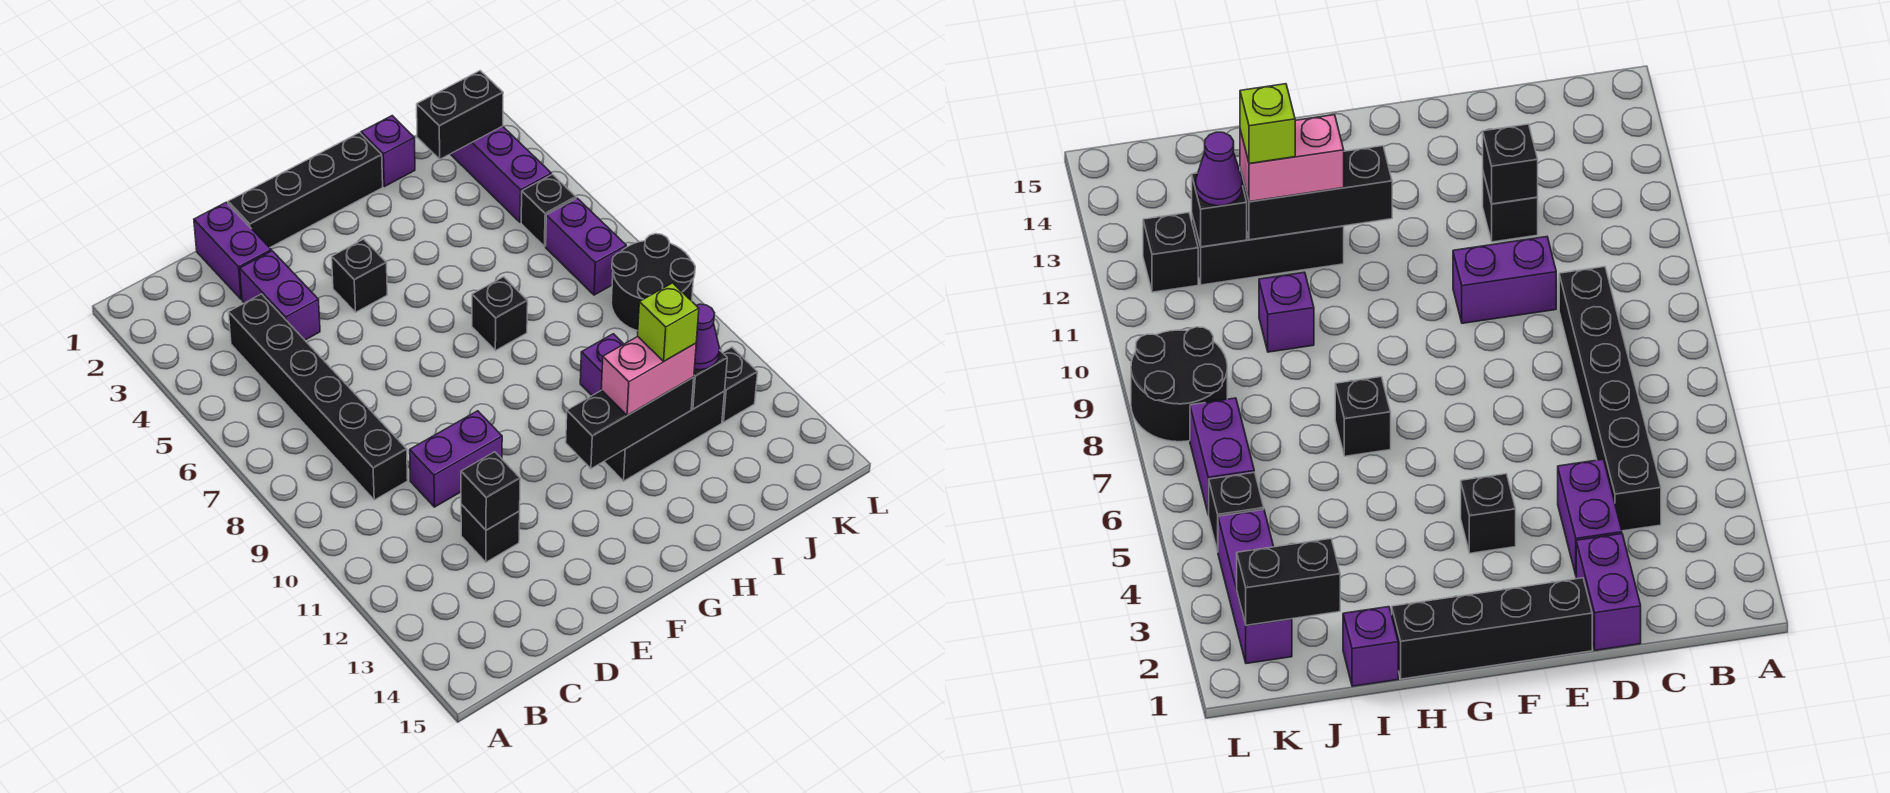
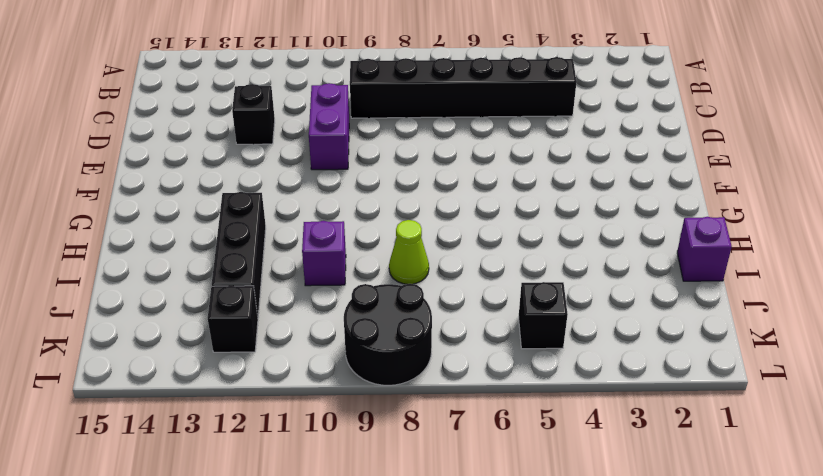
lime 1x1 cone [389,220,429,284] -> none
none -> purple 1x2 brick [194,202,271,299]
none -> purple 1x2 brick [240,251,320,340]
none -> black 1x4 brick [228,133,383,248]

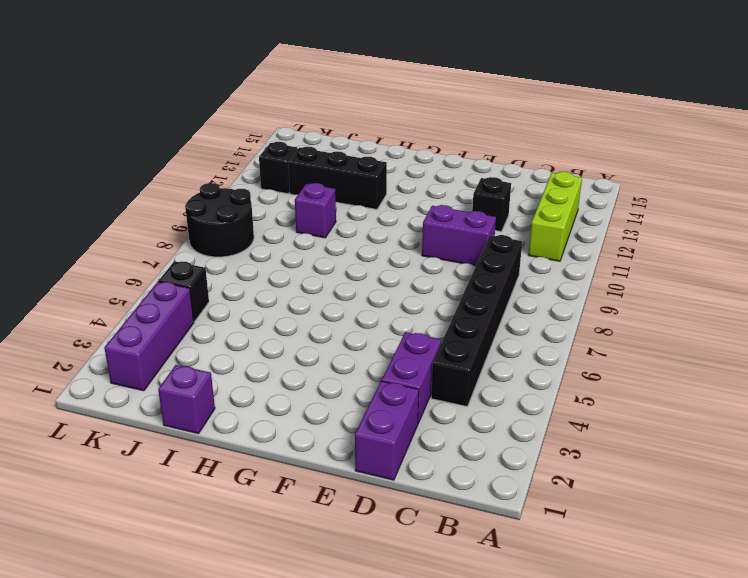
lime 1x3 brick [529,172,582,261] -> none
none -> black 1x4 brick [228,133,383,248]
none -> black 1x1 brick [332,239,387,312]
none -> black 1x1 brick [472,277,528,351]

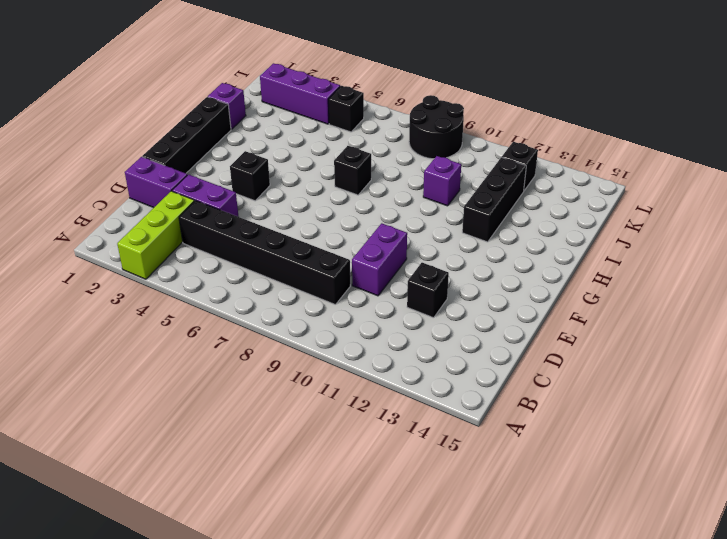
lime 1x3 brick [117,191,194,279] -> none
none -> purple 1x2 brick [546,198,626,295]
none -> black 1x1 brick [461,452,520,530]
none -> black 1x3 brick [566,377,694,469]

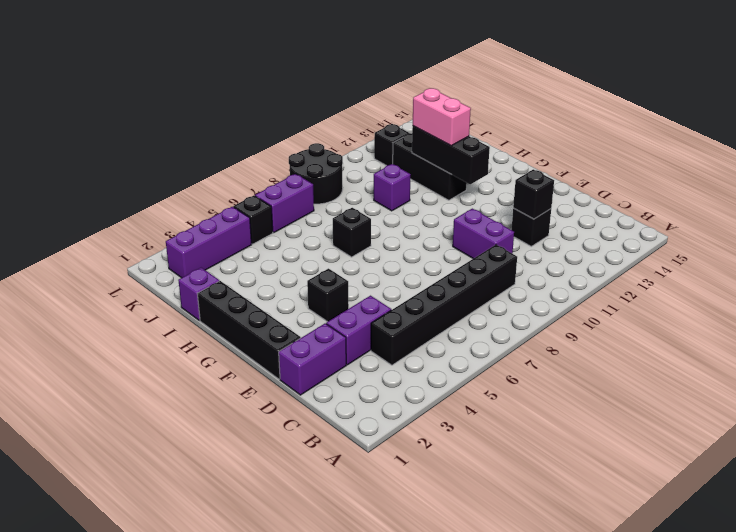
none -> black 1x2 brick [417,71,503,159]
none -> black 1x1 brick [692,350,727,409]
none -> purple 1x1 cone [694,304,720,370]

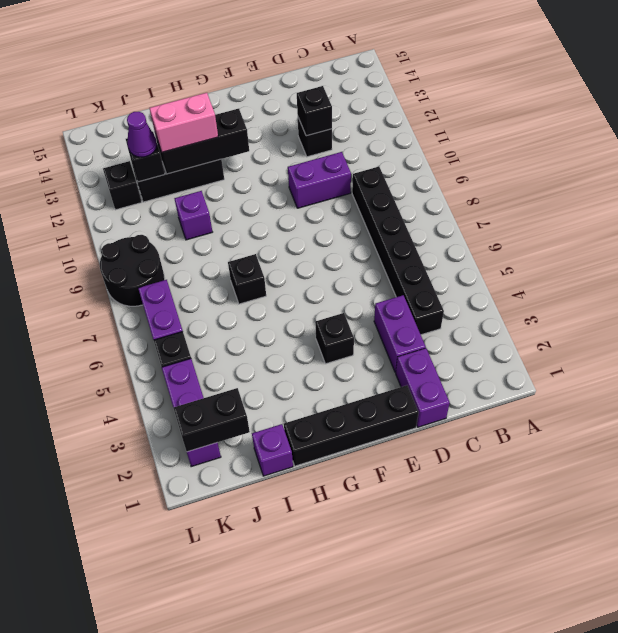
none -> lime 1x1 brick [638,283,699,361]

